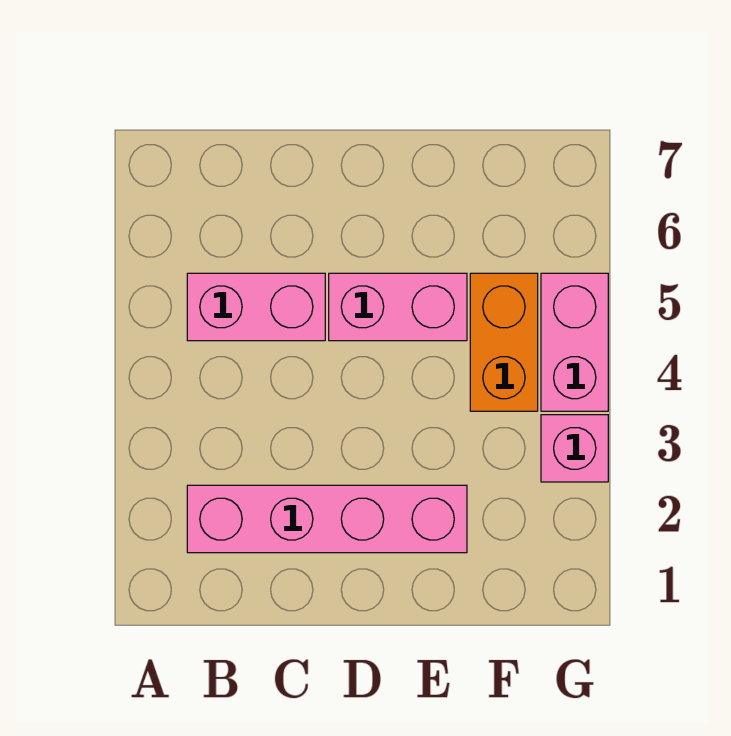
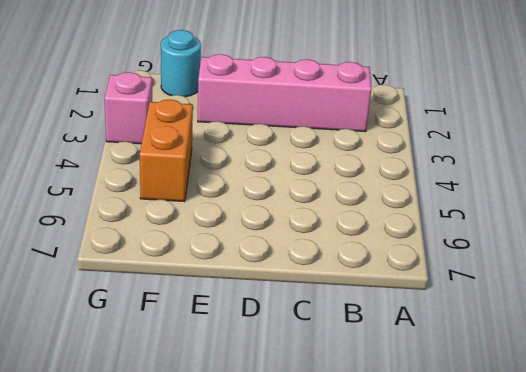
cyan 1x1 round brick [161,30,201,97] -> none
none -> pink 1x2 brick [187,273,325,341]
none -> pink 1x2 brick [329,273,467,341]

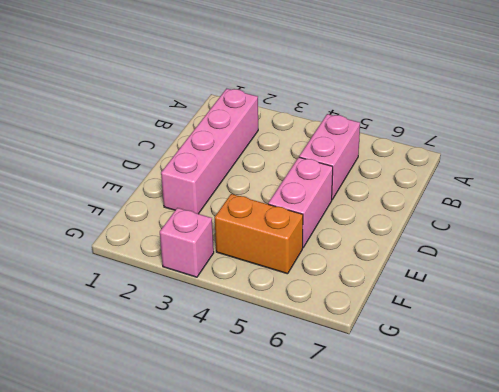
none -> pink 1x2 brick [541,273,608,411]

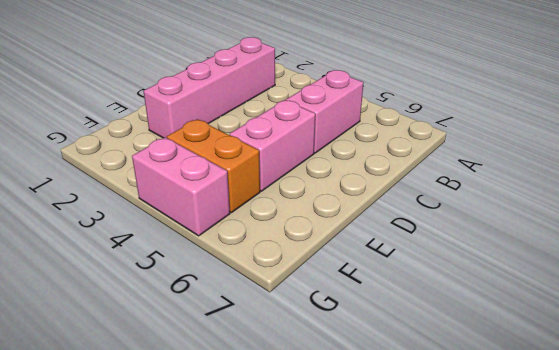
none -> pink 1x1 brick [541,415,608,482]

